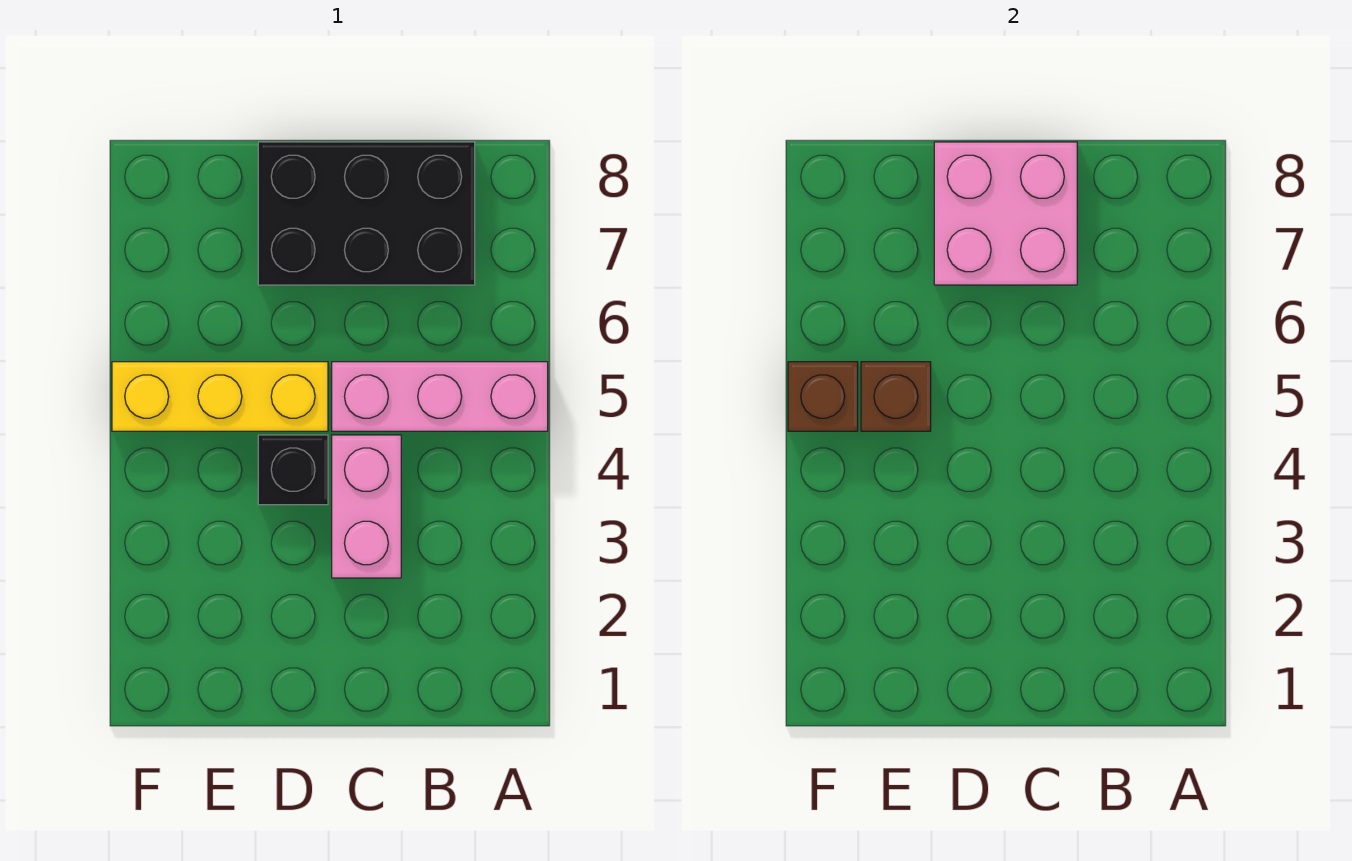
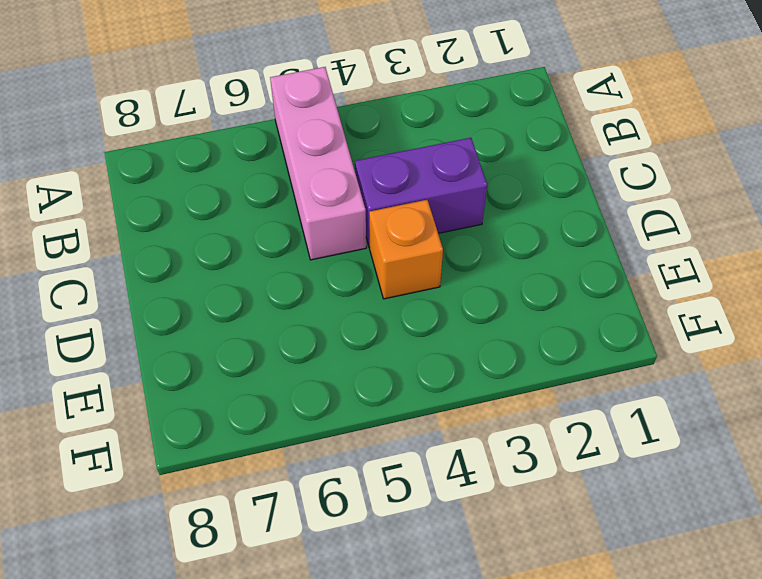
purple 1x2 brick [355,138,487,248] -> pink 1x2 brick [332,435,401,578]
orange 1x1 brick [369,200,443,299] -> black 1x1 brick [258,435,328,505]
none -> black 2x3 brick [258,142,475,285]
none -> yellow 1x3 brick [112,362,328,431]

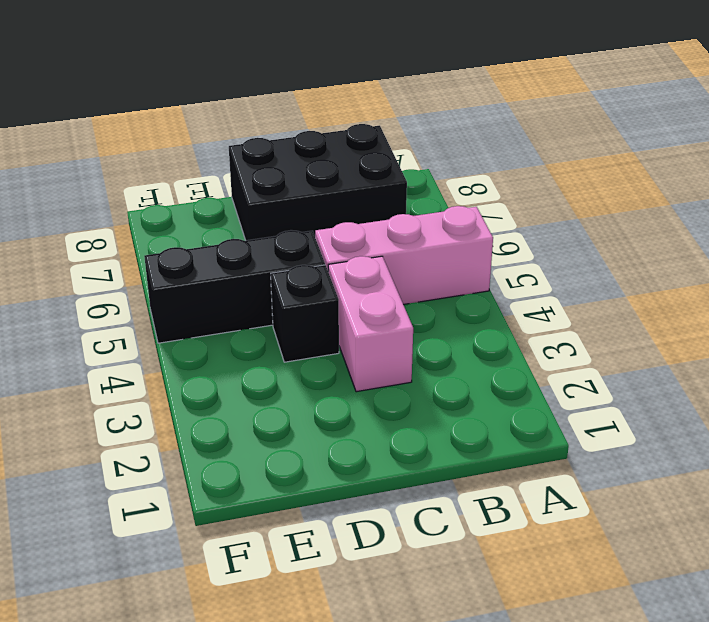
black 1x3 brick [144,230,325,343] -> yellow 1x3 brick [112,362,328,431]
none -> pink 2x2 brick [934,142,1077,285]
none -> brown 1x1 brick [861,362,931,431]

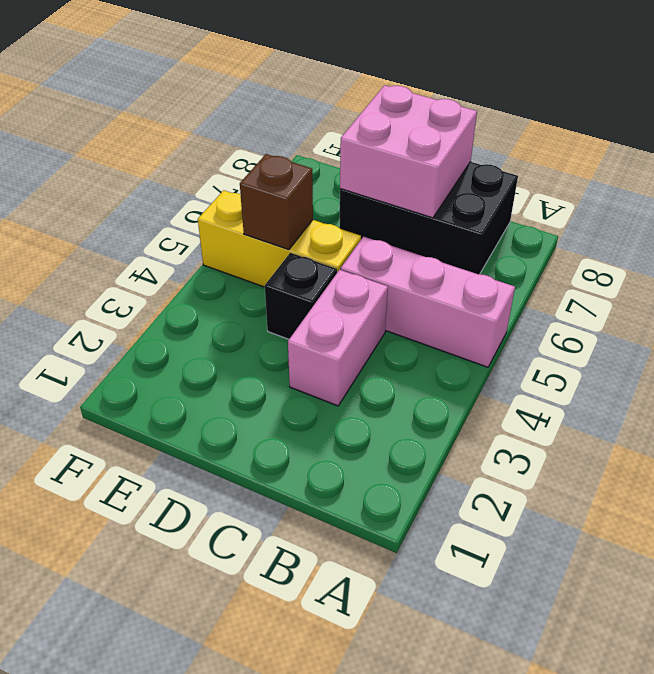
none -> brown 1x1 brick [788,362,858,431]

